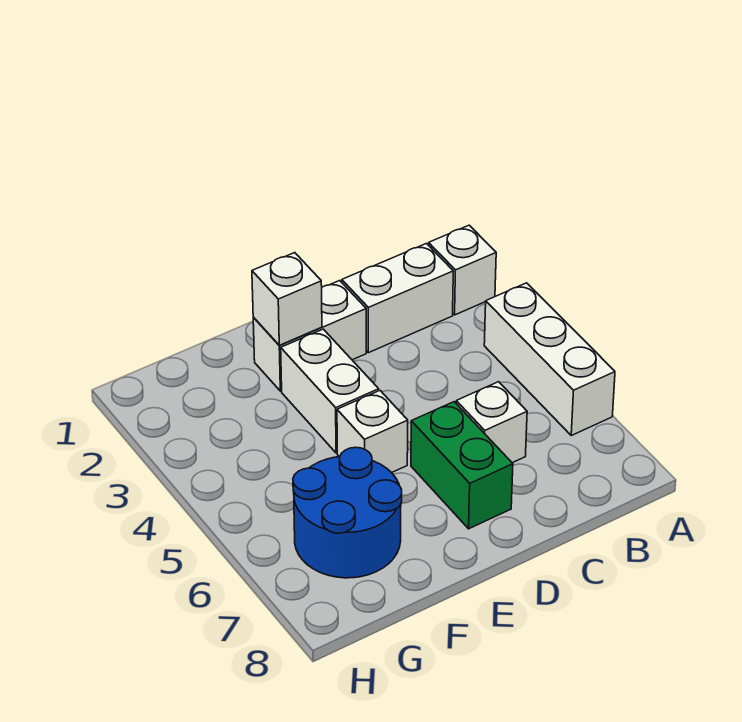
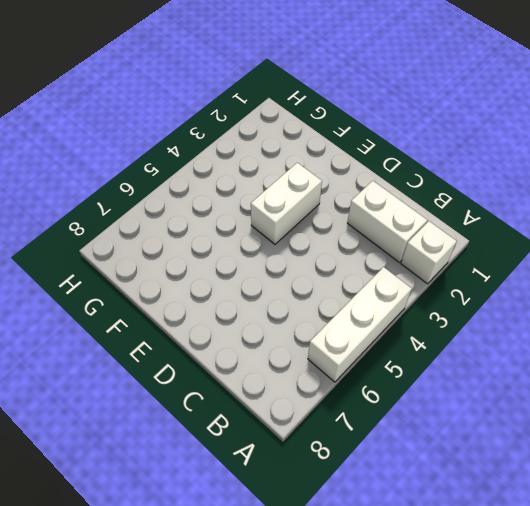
none -> white 1x1 brick [456,382,527,463]
none -> white 1x2 brick [253,281,366,391]

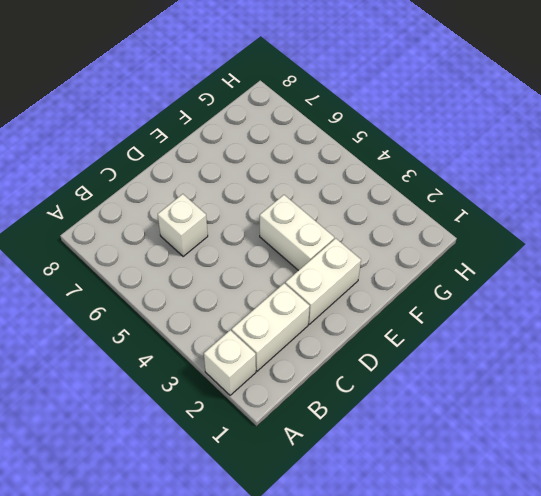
none -> white 1x3 brick [484,283,615,435]
none -> green 1x2 brick [411,402,513,529]

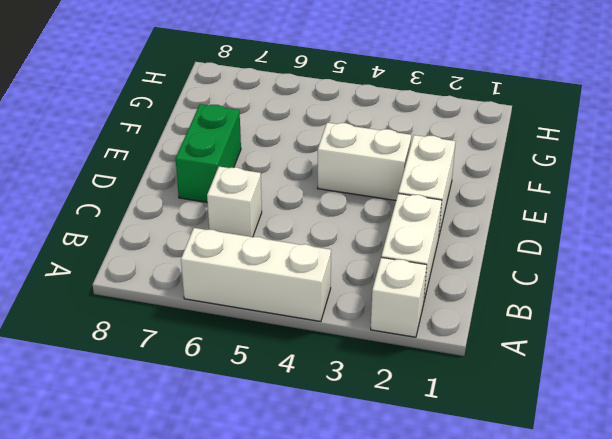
green 1x2 brick [176,104,241,202] -> green 1x2 brick turned to [411,402,513,529]
none -> white 1x1 brick [337,391,408,473]
none -> blue 2x2 round brick [293,447,402,578]

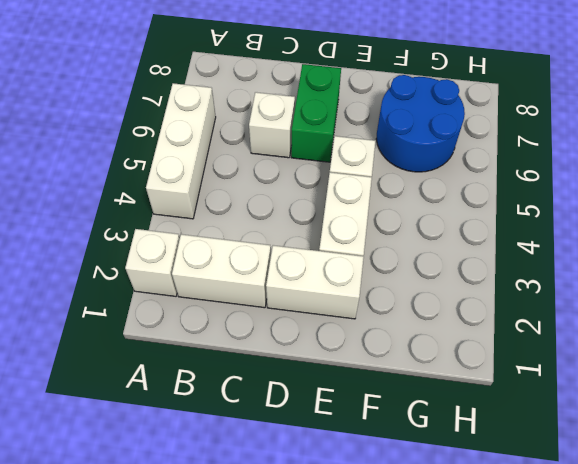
none -> white 1x1 brick [252,253,322,345]

